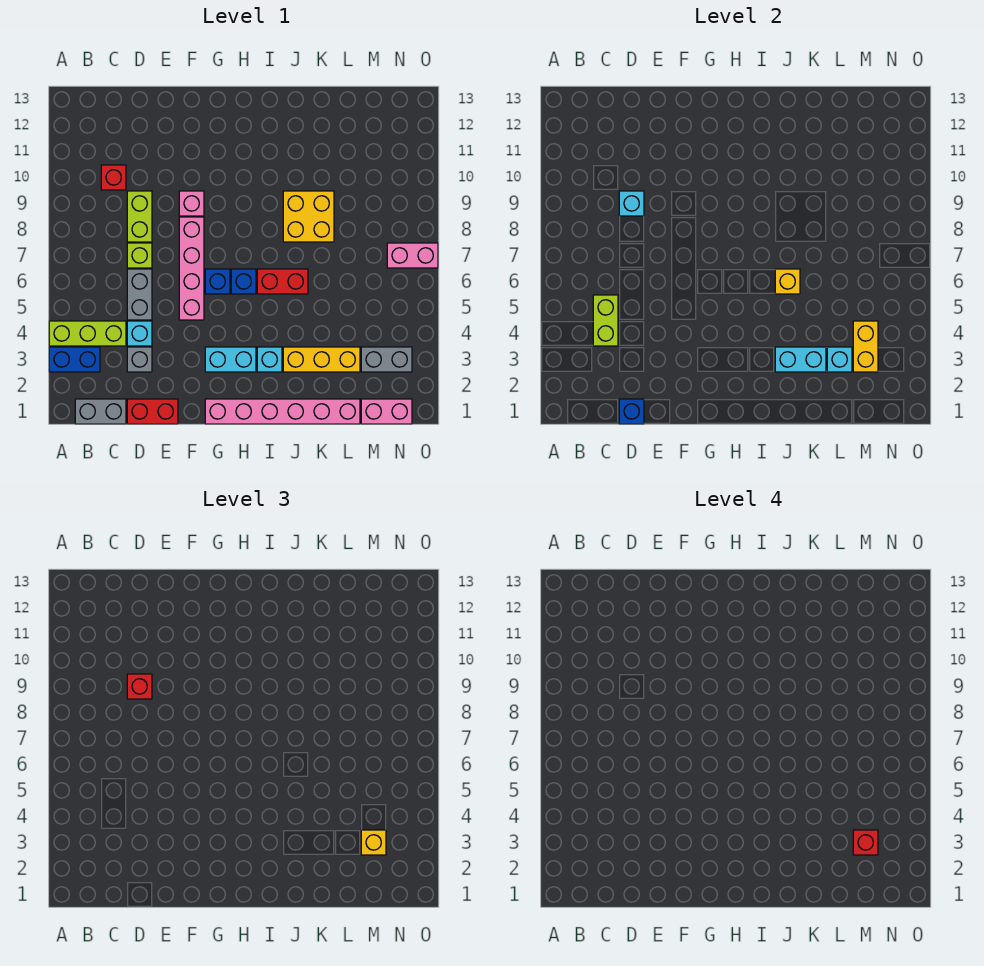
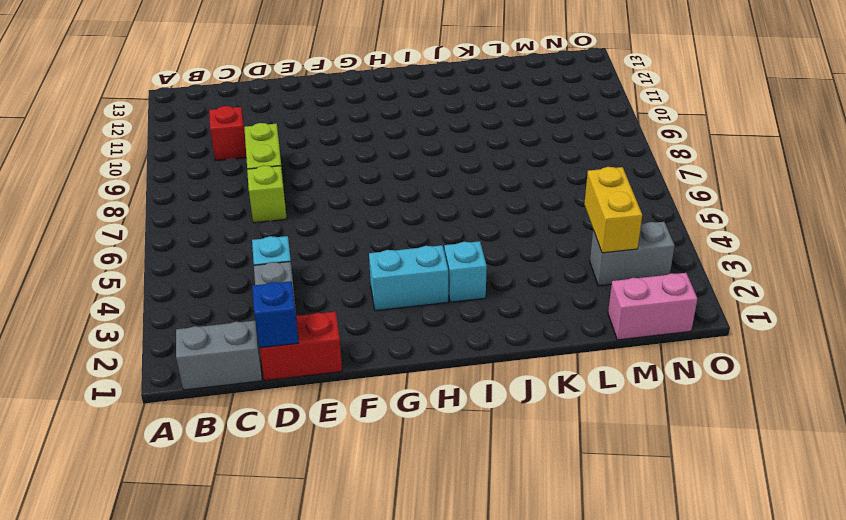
none -> blue 1x2 brick [49,347,100,372]
none -> lime 1x3 brick [49,321,126,346]
none -> grey 1x2 brick [127,269,152,320]
none -> pink 1x4 brick [179,217,204,320]

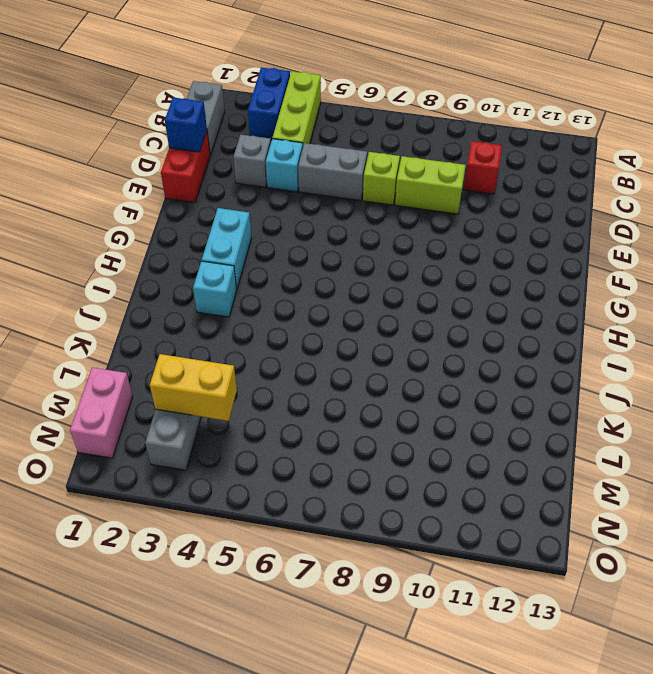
none -> pink 1x4 brick [179,217,204,320]
none -> pink 1x1 brick [179,191,204,216]
none -> pink 1x6 brick [205,399,360,424]
none -> blue 1x1 brick [205,269,230,294]

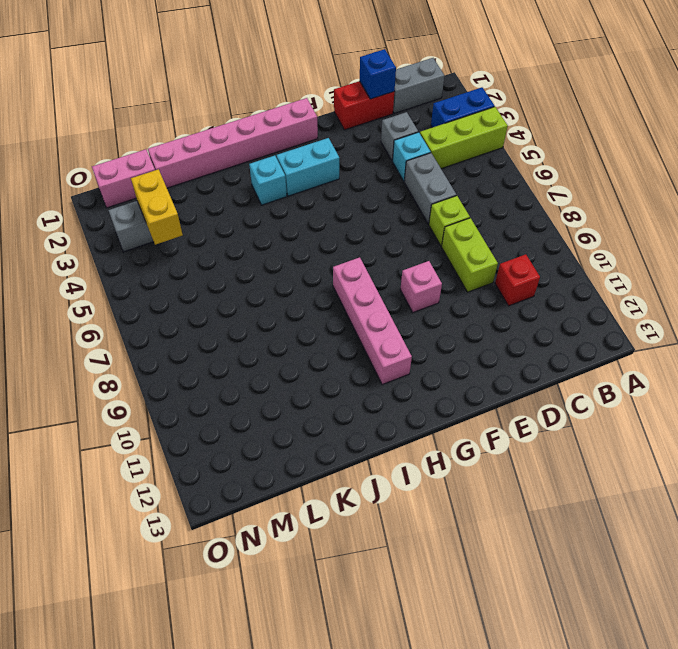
pink 1x4 brick [333,257,412,385] -> pink 1x4 brick moved to [179,217,204,320]
none -> blue 1x1 brick [205,269,230,294]
none -> blue 1x1 brick [231,269,256,294]
none -> red 1x2 brick [257,269,308,294]
none -> yellow 1x3 brick [283,347,360,372]

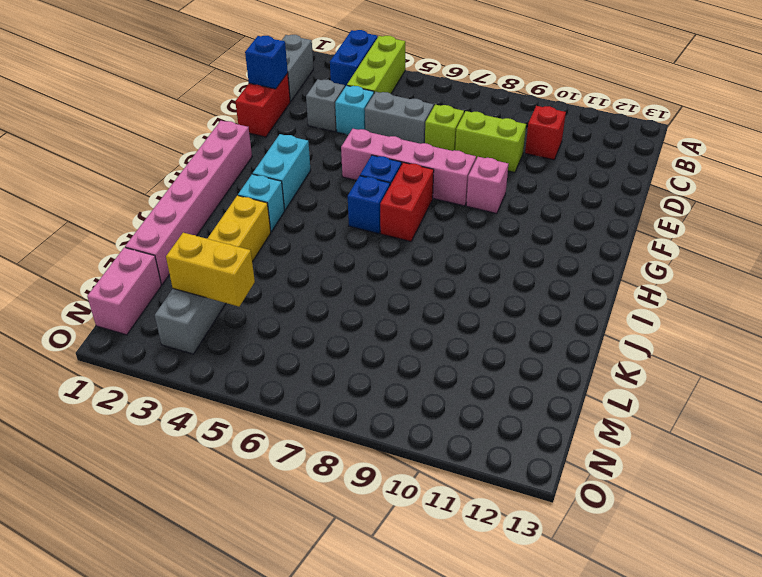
red 1x2 brick [380,162,434,242] -> red 1x2 brick moved to [257,269,308,294]
none -> yellow 2x2 brick [283,191,334,242]
none -> pink 1x2 brick [387,243,438,268]
none -> lime 1x2 brick [593,295,618,346]
none -> cyan 1x1 brick [619,191,644,216]

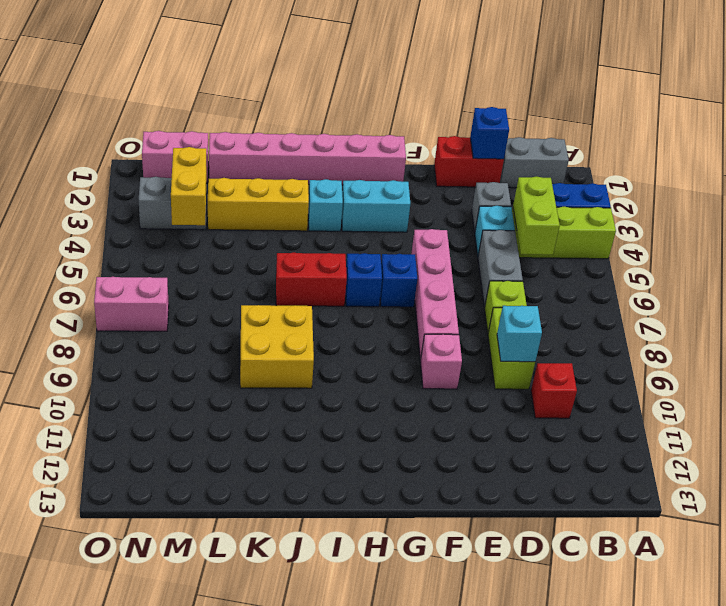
none -> cyan 1x2 brick [775,347,826,372]
none -> yellow 1x1 brick [775,269,800,294]
none -> cyan 1x1 brick [827,347,852,372]
none -> red 1x1 brick [127,674,152,699]

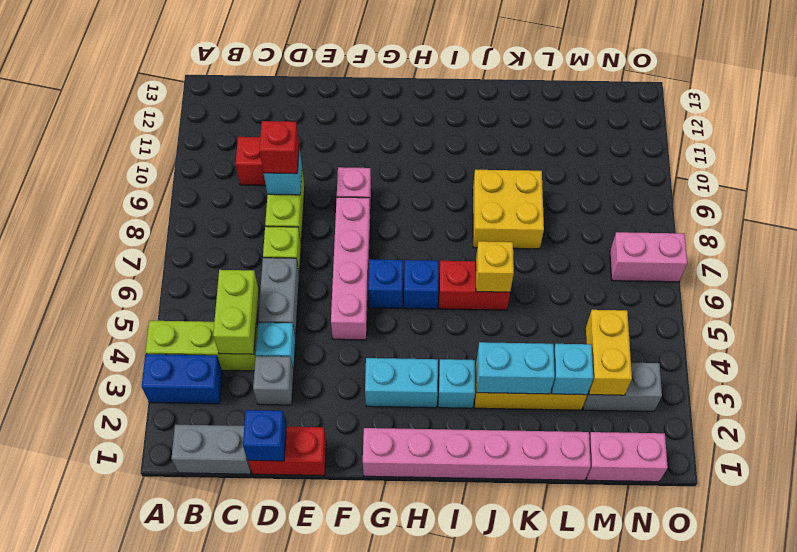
none -> yellow 1x1 brick [361,830,386,855]
none -> red 1x1 brick [853,830,878,855]

